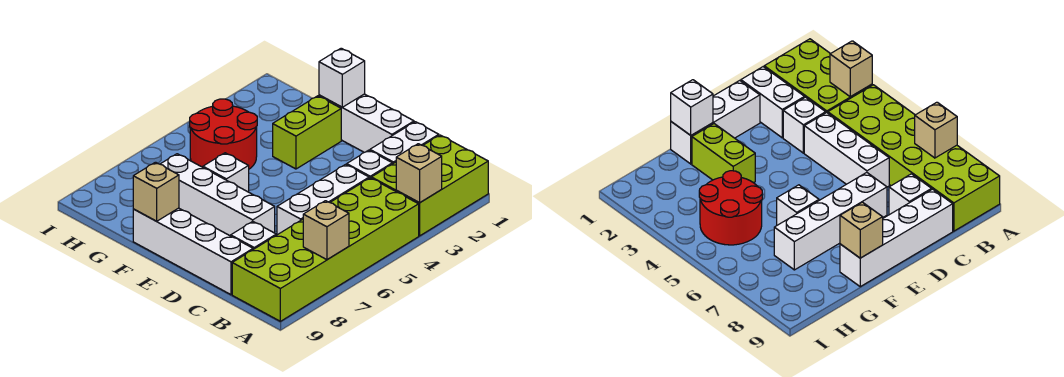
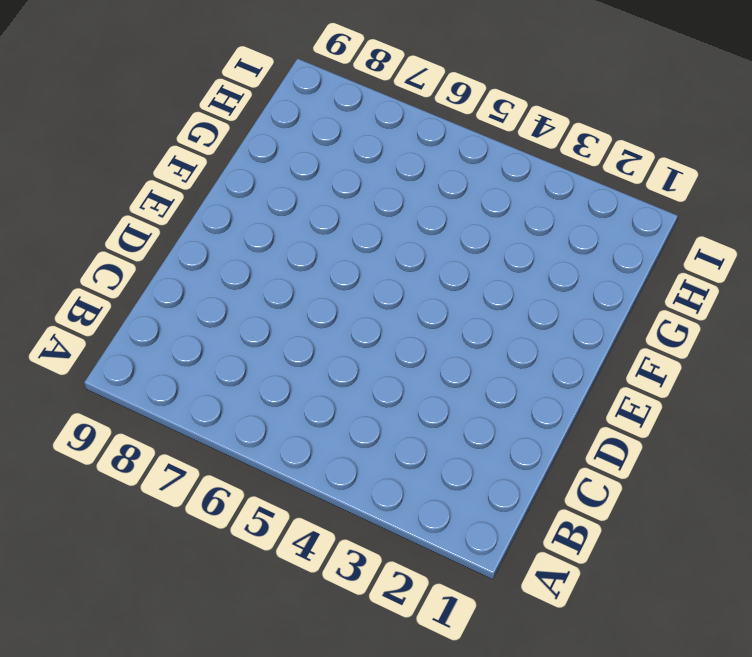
none -> lime 2x3 brick [371,135,488,236]
none -> lime 2x6 brick [232,178,419,321]
none -> white 1x2 brick [370,122,439,164]

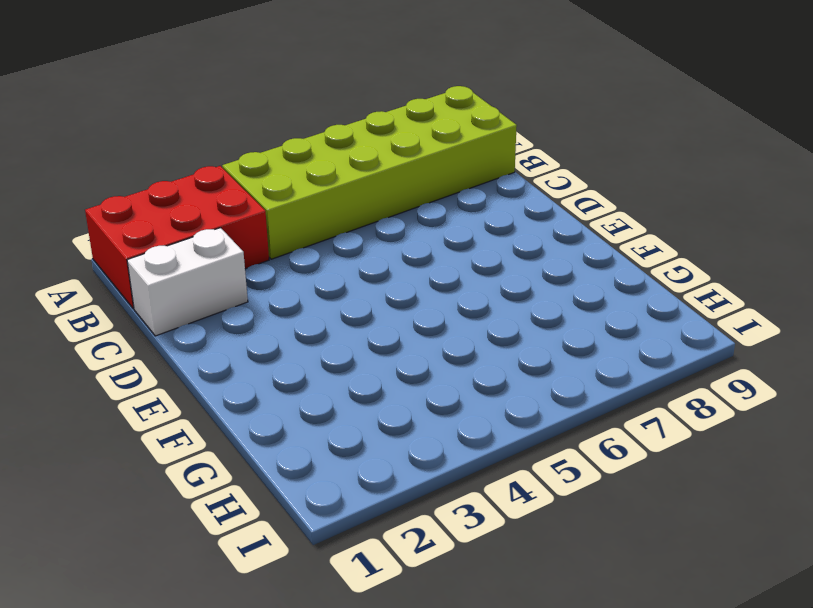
red 2x3 brick [85,166,269,309] -> lime 2x3 brick [371,135,488,236]
none -> white 1x1 brick [347,150,392,178]
none -> white 1x3 brick [277,164,369,235]
none -> white 1x1 brick [231,222,276,249]

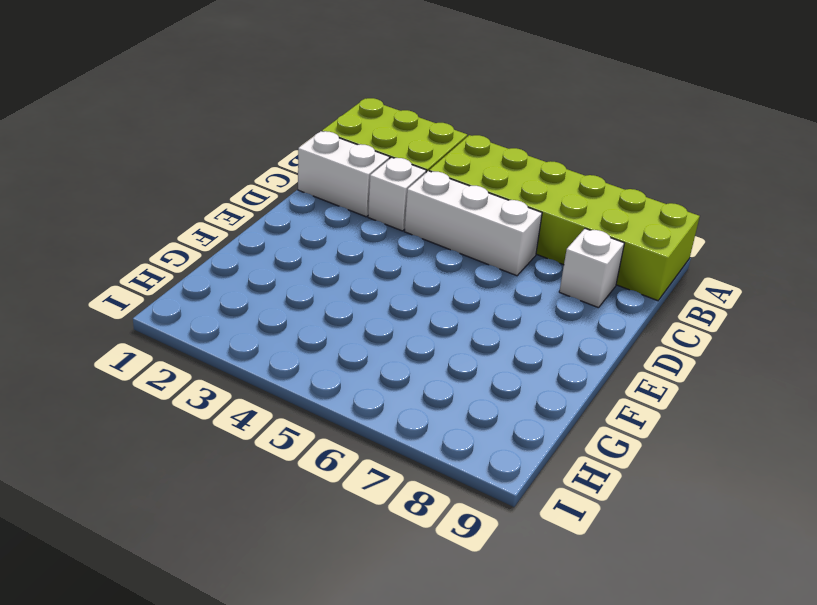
none -> white 1x4 brick [133,208,253,295]
none -> white 1x3 brick [319,94,414,152]
none -> white 1x4 brick [161,154,275,236]

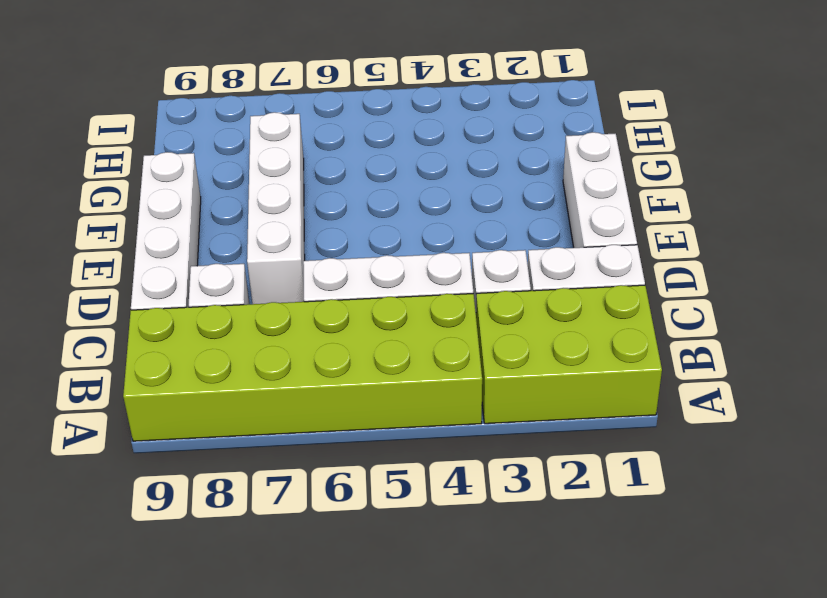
none -> lime 1x2 brick [273,96,341,169]
none -> white 1x1 brick [203,153,249,192]
none -> red 2x2 round brick [190,99,257,169]

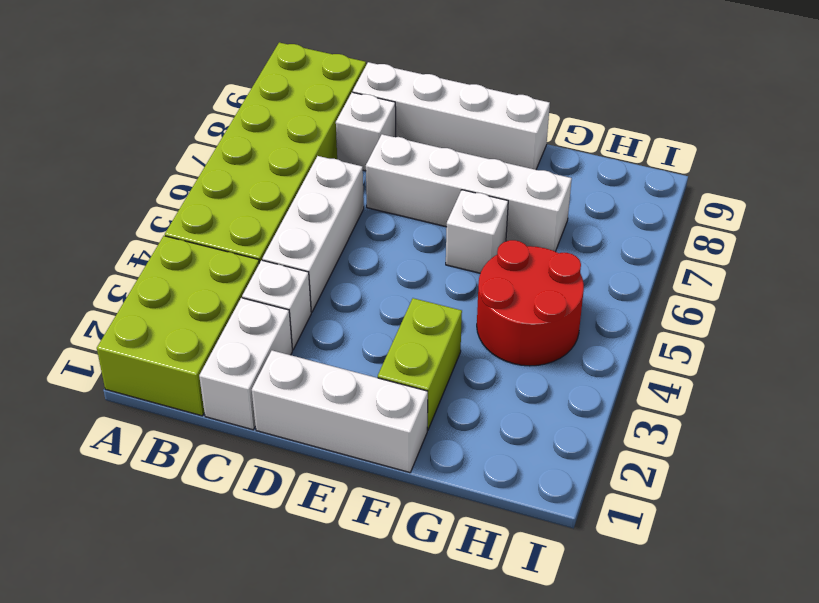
none -> tan 1x1 brick [396,144,442,203]
none -> tan 1x1 brick [303,201,349,260]
none -> white 1x1 brick [319,48,365,107]

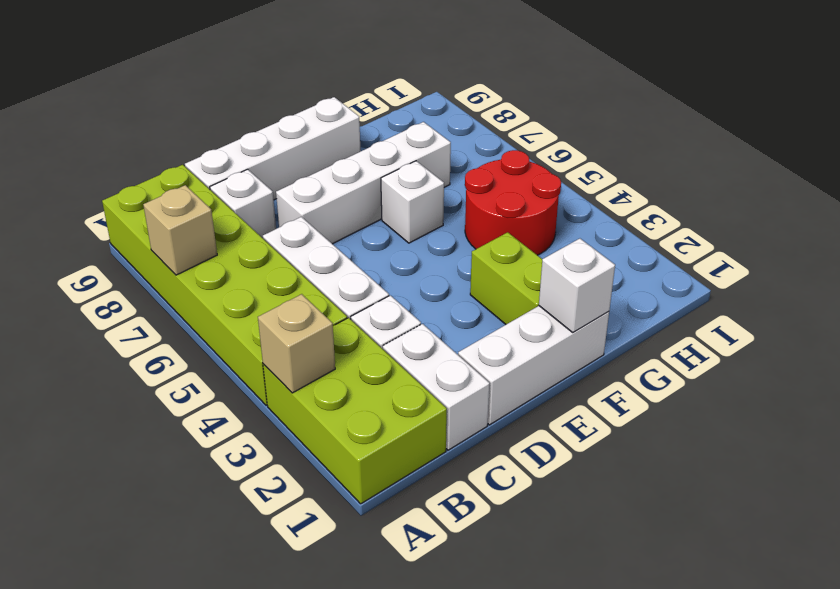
none -> tan 1x1 brick [133,162,179,221]

